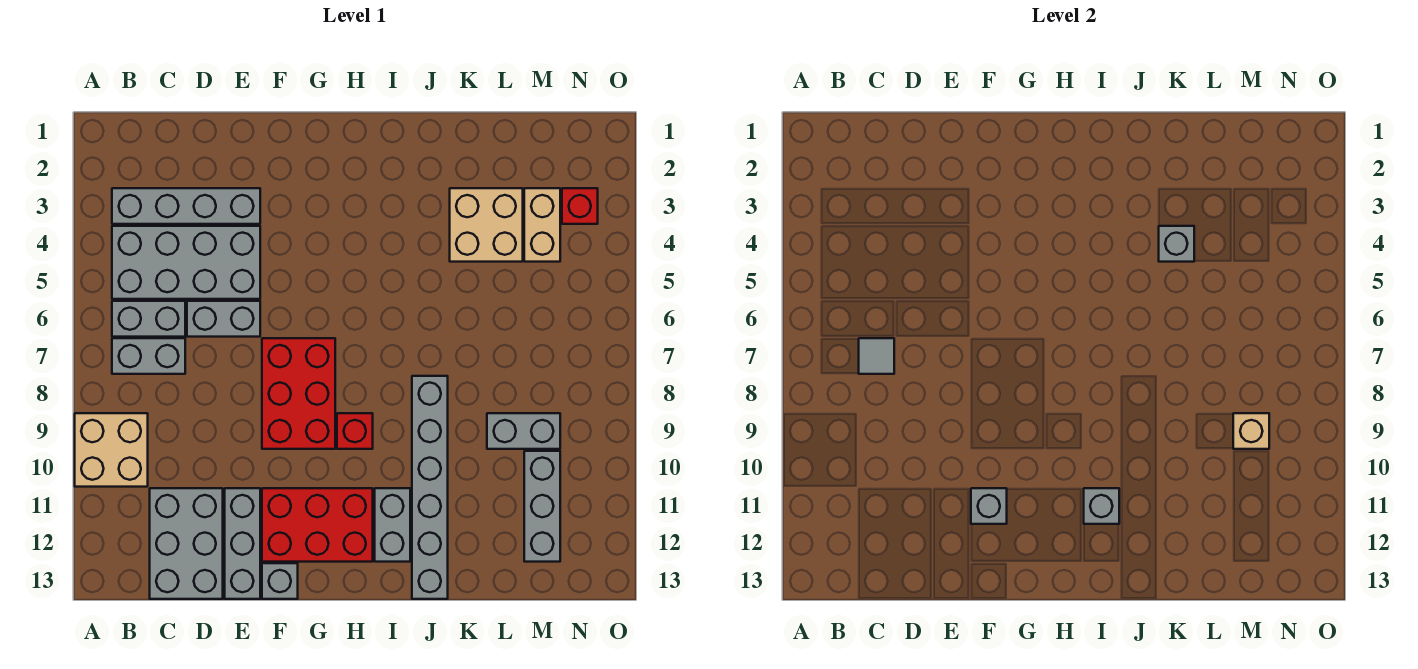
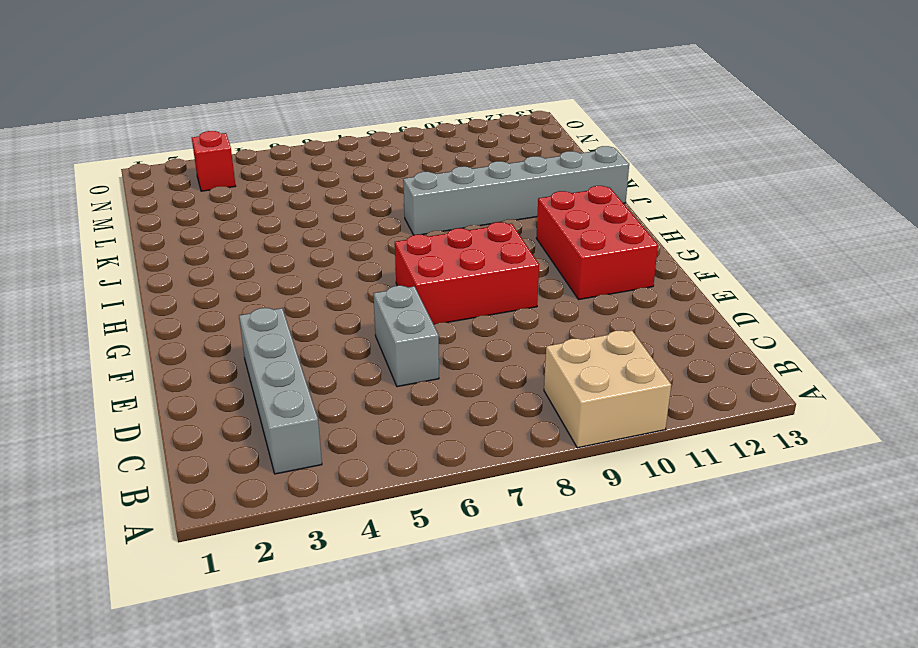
none -> grey 2x4 brick [112,226,260,299]
none -> grey 1x2 brick [112,301,185,337]
none -> grey 1x2 brick [112,338,185,374]

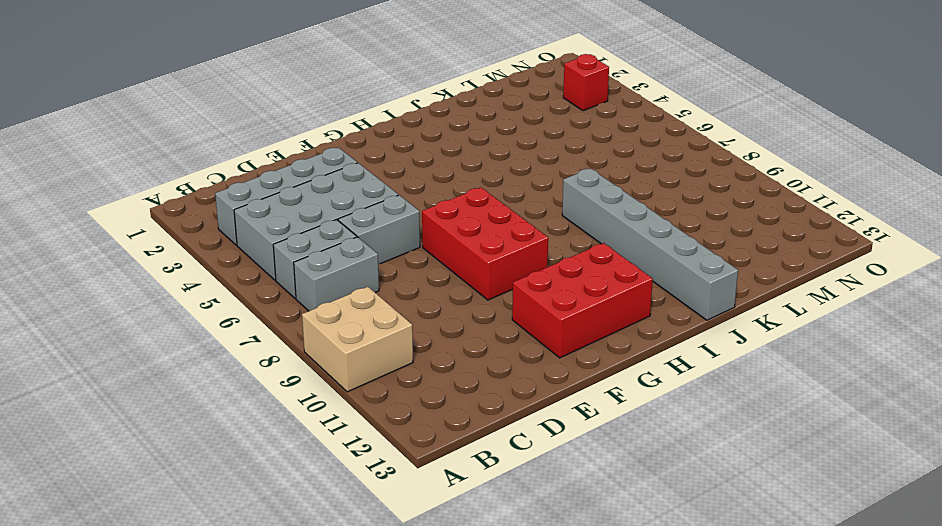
none -> grey 2x3 brick [150,488,223,599]
none -> grey 1x3 brick [225,488,260,599]
none -> grey 1x1 brick [262,563,298,599]

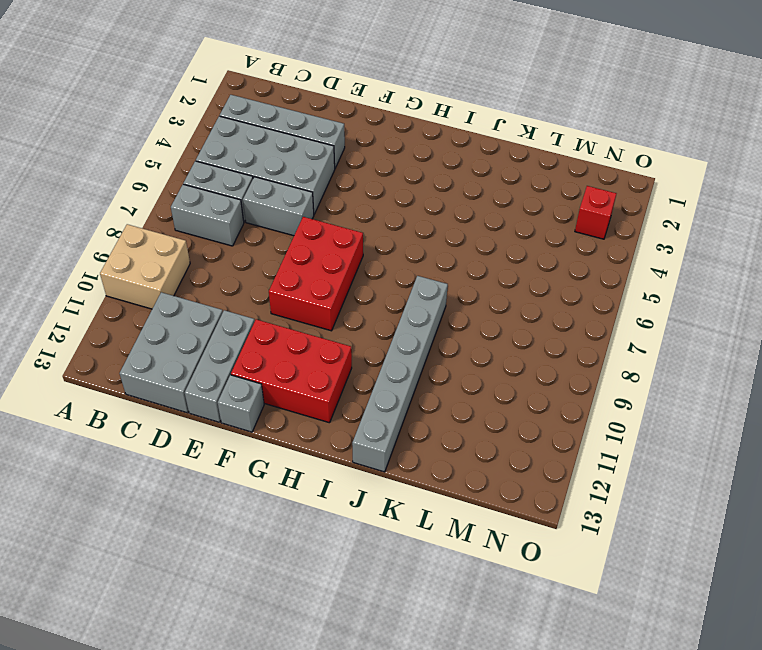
none -> red 1x1 brick [337,413,373,449]
none -> grey 1x2 brick [375,488,410,562]
none -> tan 2x2 brick [450,188,523,262]

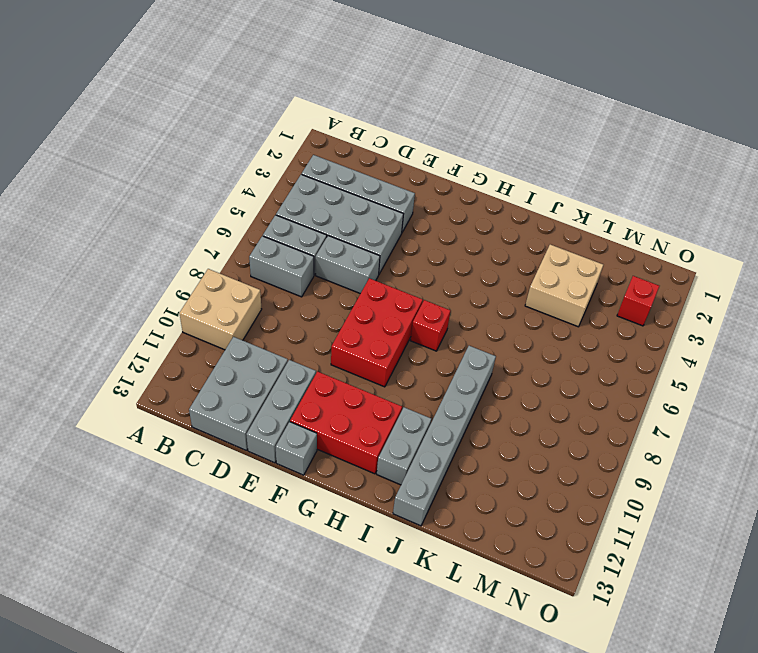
red 1x1 brick [410,300,450,351] -> red 1x1 brick moved to [337,413,373,449]
none -> grey 1x2 brick [487,413,560,449]
none -> tan 1x2 brick [524,188,560,262]
none -> grey 1x3 brick [524,451,560,562]

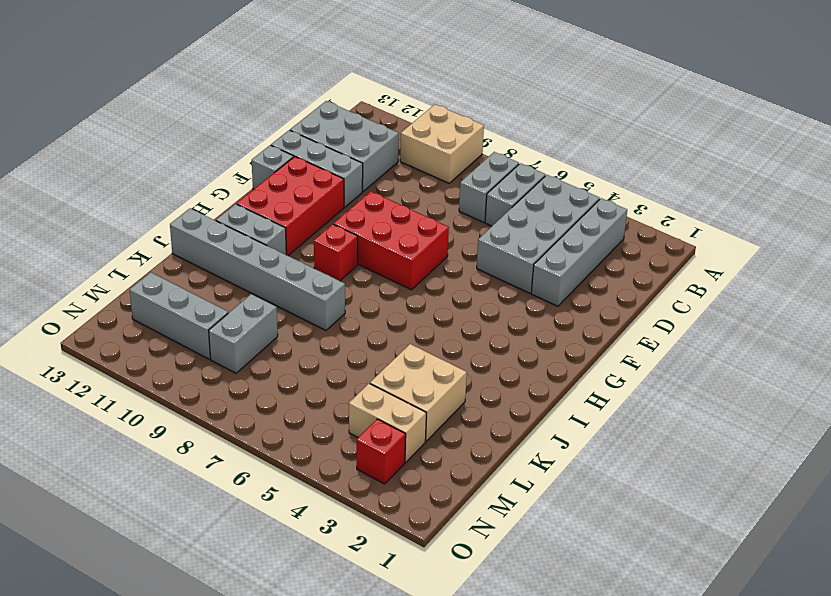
none -> grey 1x2 brick [187,301,260,337]
none -> grey 1x1 tile [859,338,894,374]
none -> grey 1x1 brick [971,488,1007,524]

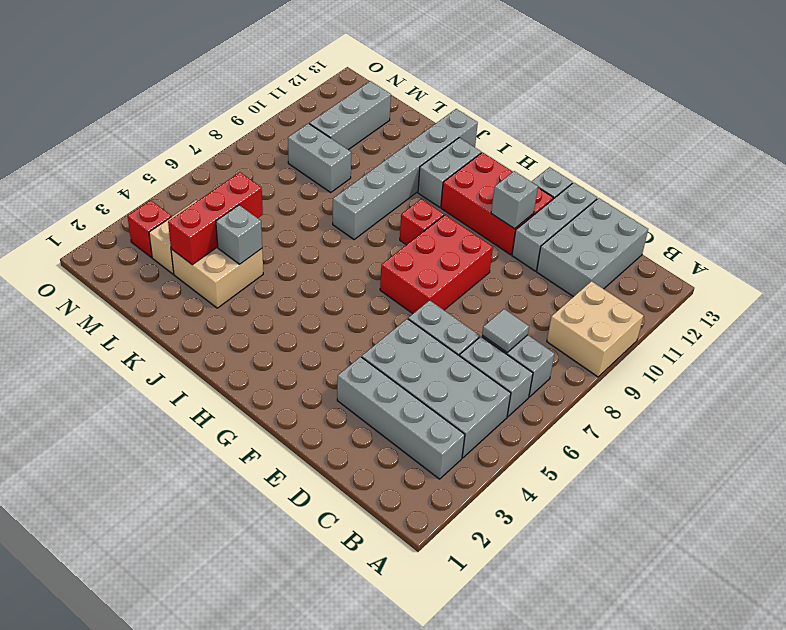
red 1x3 brick [168,172,263,265] -> none
none -> grey 1x1 brick [1084,488,1119,524]
none -> tan 1x1 brick [1233,413,1269,449]

